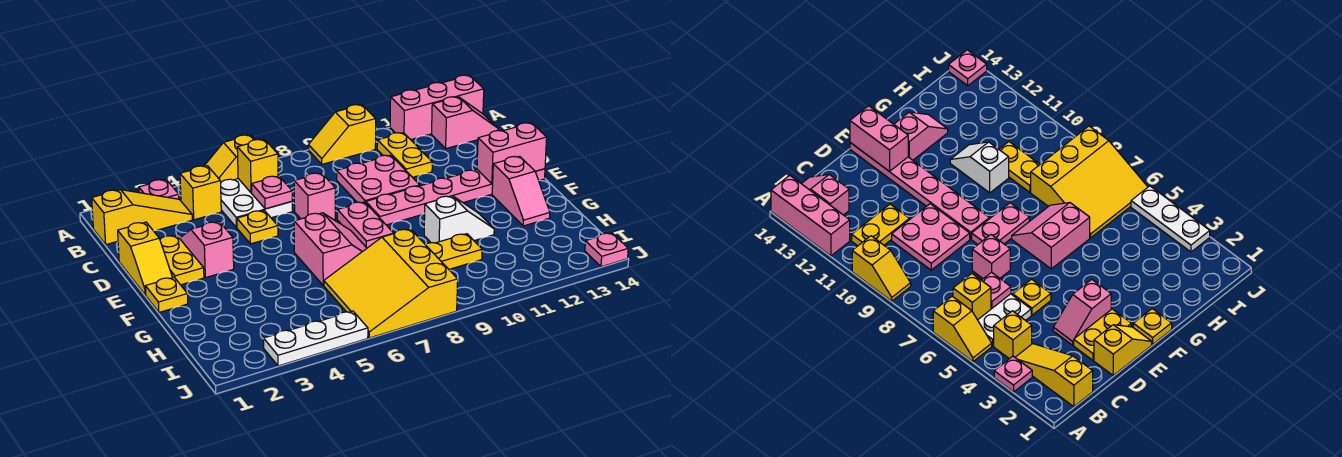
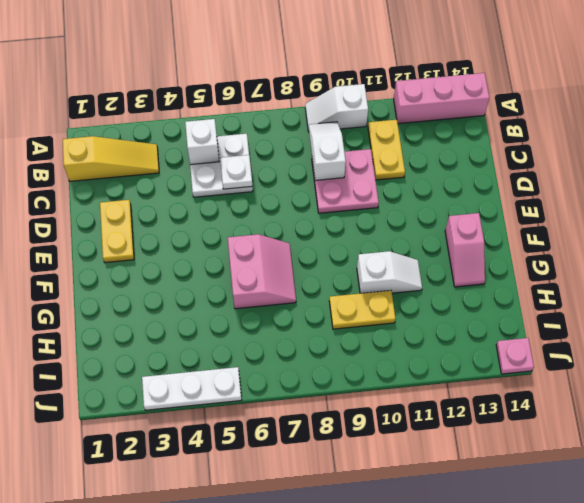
white 1x2 slope [305,84,368,132] -> yellow 1x2 slope [308,105,376,164]
white 1x1 brick [185,119,219,165] -> none
white 1x2 slope [308,122,346,180] -> none
white 1x1 plate [220,155,252,189] -> pink 1x1 plate [252,176,292,209]
none -> pink 1x1 plate [139,180,179,199]
none -> yellow 1x2 slope [204,135,255,182]
none -> yellow 1x1 brick [180,166,221,220]

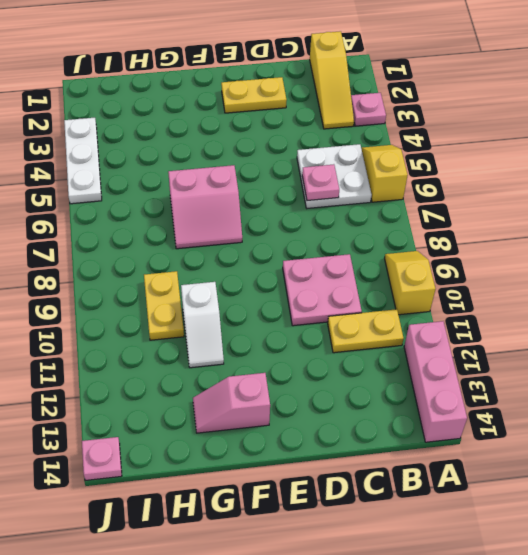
none -> yellow 1x1 brick [180,166,221,220]
none -> pink 1x2 slope [432,97,498,149]
none -> yellow 1x2 slope [118,222,173,295]

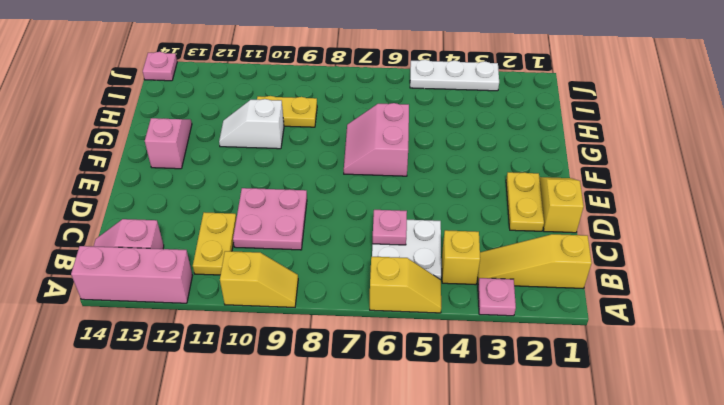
none -> pink 1x2 slope [180,221,234,278]
none -> yellow 1x1 plate [237,211,278,244]
none -> pink 1x1 brick [294,173,335,220]

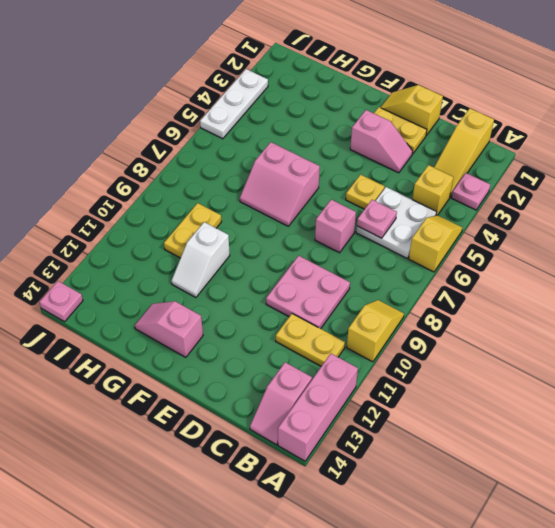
none -> pink 1x2 plate [337,202,394,248]
none -> pink 1x6 plate [366,169,545,225]
none -> yellow 1x1 plate [145,277,188,312]

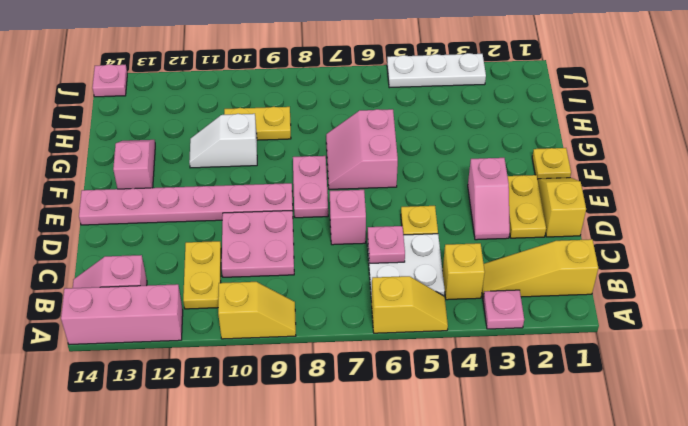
none -> yellow 3x3 slope [324,229,458,338]
none -> yellow 1x1 brick [237,139,278,193]
none -> pink 1x2 brick [477,123,547,184]

